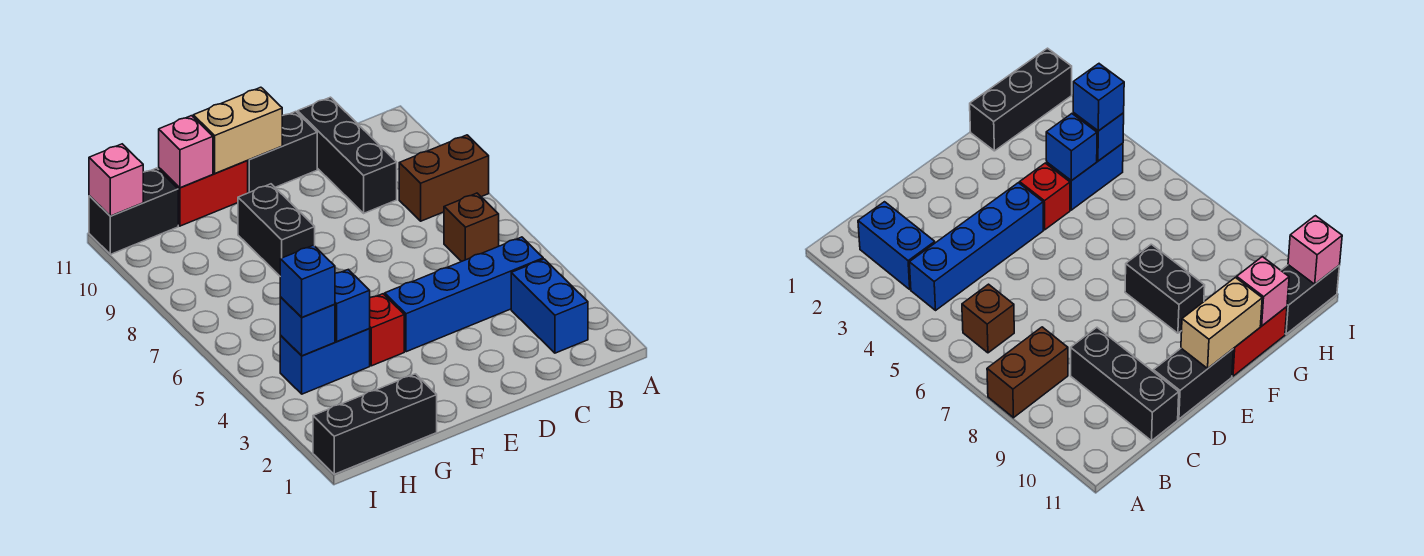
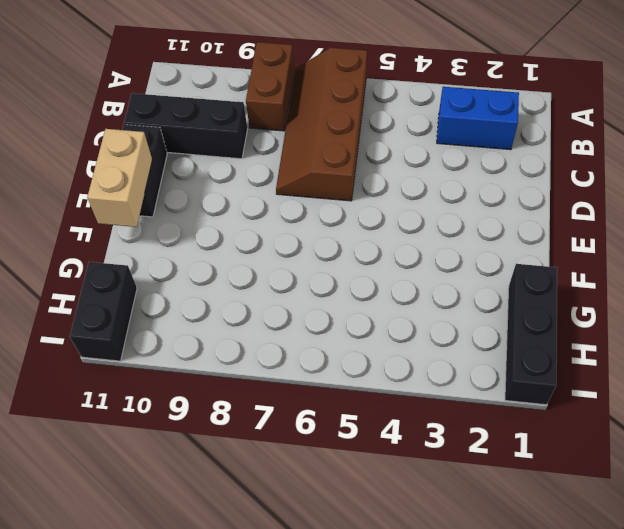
brown 2x4 slope [276,48,367,201] -> brown 1x1 brick [444,193,499,262]
none -> blue 1x4 brick [385,237,543,352]
none -> red 1x1 brick [369,294,404,366]
none -> black 1x2 brick [238,184,315,276]

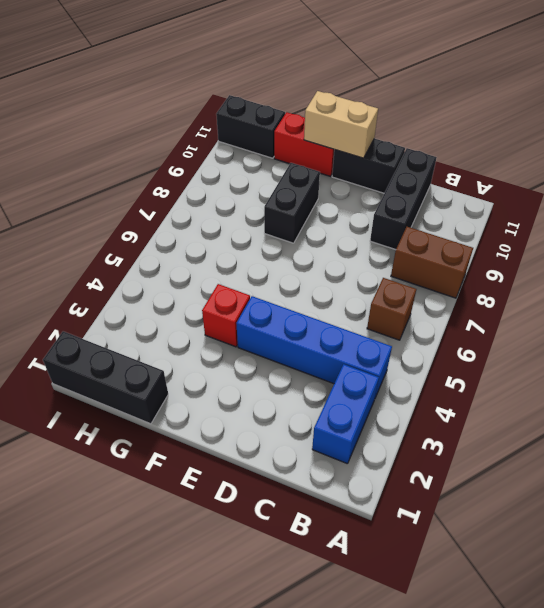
none -> blue 1x2 brick [280,329,370,394]
none -> blue 1x1 brick [335,270,370,342]
none -> pink 1x1 brick [159,116,213,188]

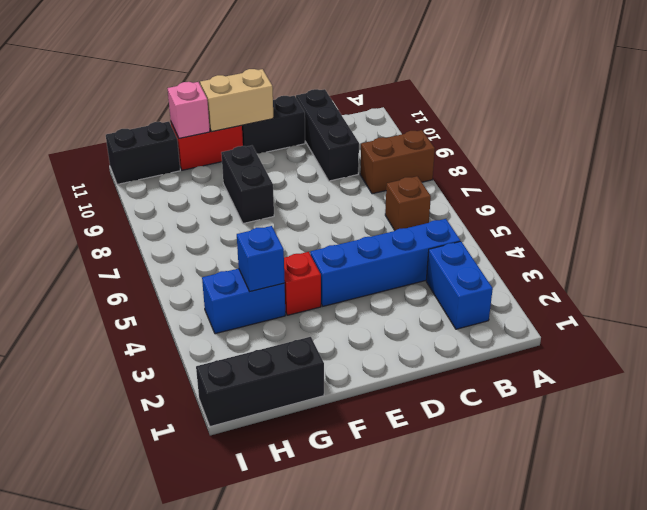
none -> blue 1x1 brick [280,297,335,356]
none -> pink 1x1 brick [89,144,143,216]
none -> blue 1x1 brick [280,245,335,317]

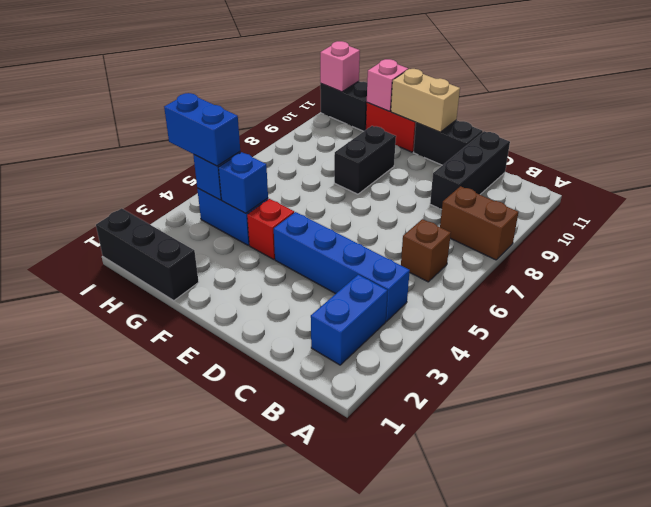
blue 1x2 brick [164,93,240,166] -> blue 1x1 brick [280,245,335,317]

